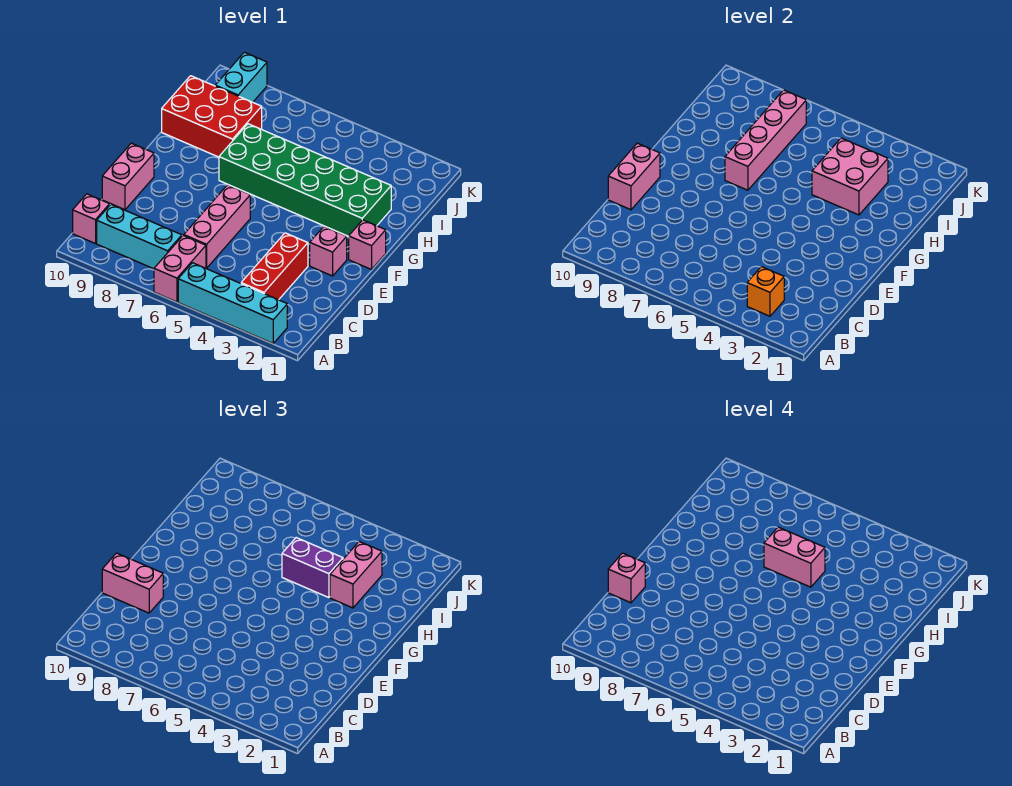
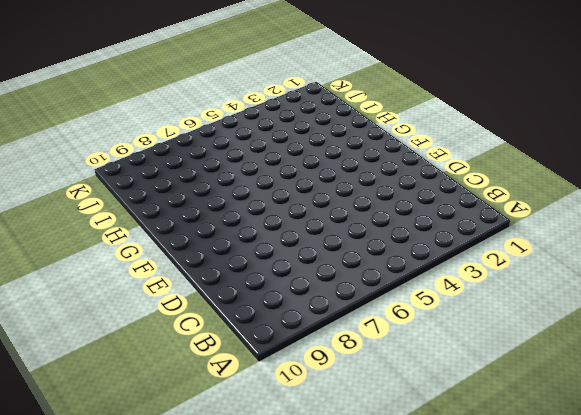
none -> cyan 1x4 brick [178,263,287,343]
none -> pink 1x2 brick [154,235,206,302]
none -> red 1x3 brick [241,233,308,300]

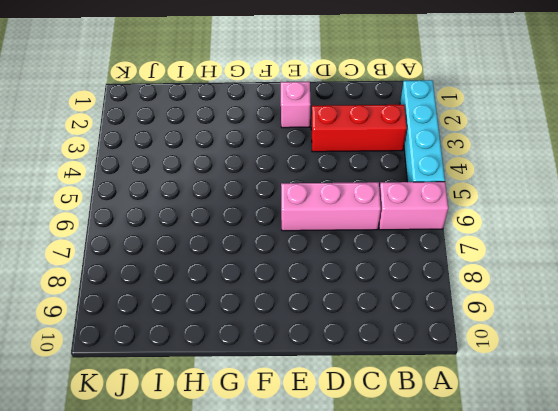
none -> cyan 1x3 brick [97,204,182,269]
none -> pink 1x1 brick [73,194,110,244]
none -> pink 1x2 brick [102,143,154,210]

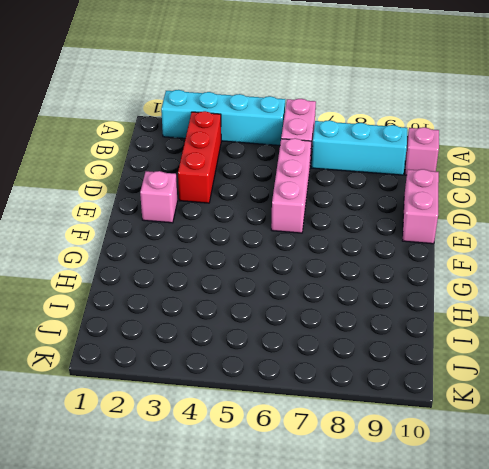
none -> pink 1x1 brick [349,220,386,270]
none -> green 2x6 brick [219,124,391,236]
none -> red 2x3 brick [162,76,262,157]

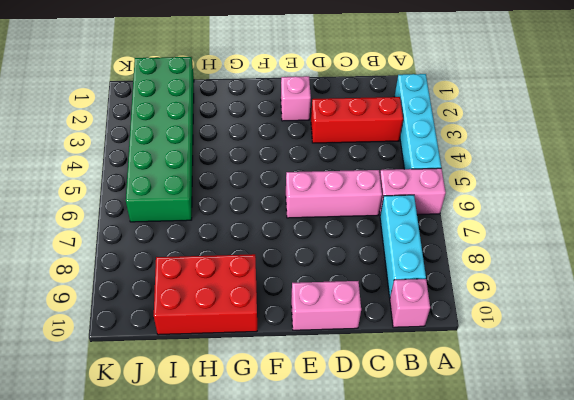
red 2x3 brick [154,254,257,335] -> red 2x3 brick turned to [162,76,262,157]
green 2x6 brick [126,57,194,222] -> green 2x6 brick moved to [219,124,391,236]
none -> pink 1x1 brick [349,220,386,270]
none -> cyan 1x2 brick [215,52,267,102]
none -> orange 1x1 brick [747,267,784,316]

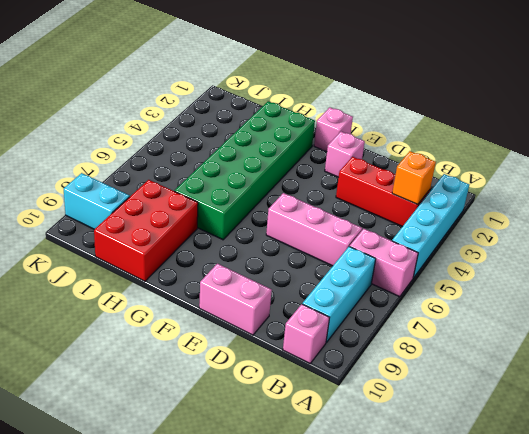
none -> pink 1x2 brick [608,143,660,210]
none -> pink 1x4 brick [725,90,806,190]
none -> pink 2x2 brick [812,138,888,215]

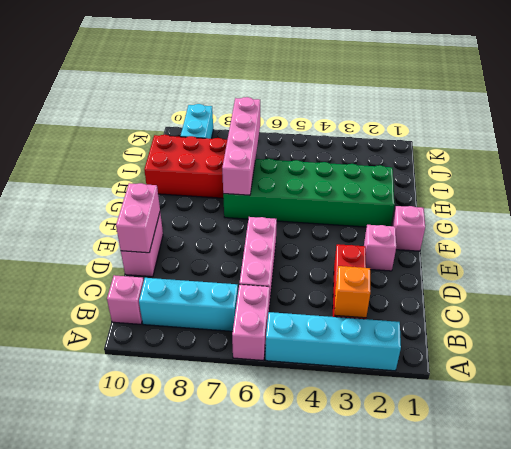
none -> pink 2x2 brick [812,138,888,215]
none -> pink 1x2 brick [102,553,163,613]
none -> pink 1x2 brick [330,542,382,608]

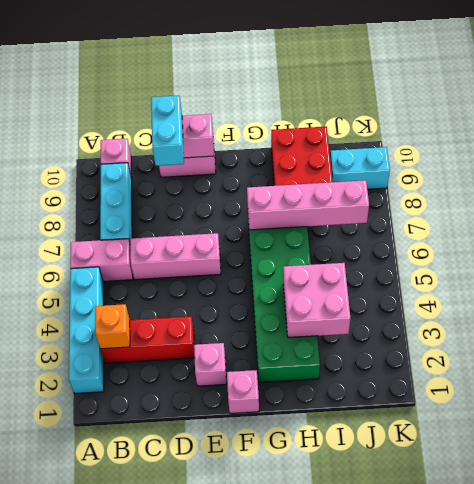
cyan 1x2 brick [151,96,184,166] -> pink 1x2 brick [102,553,163,613]
none -> pink 1x2 brick [330,542,382,608]
none -> purple 1x2 brick [282,538,343,598]
none -> pink 1x1 brick [608,553,645,603]

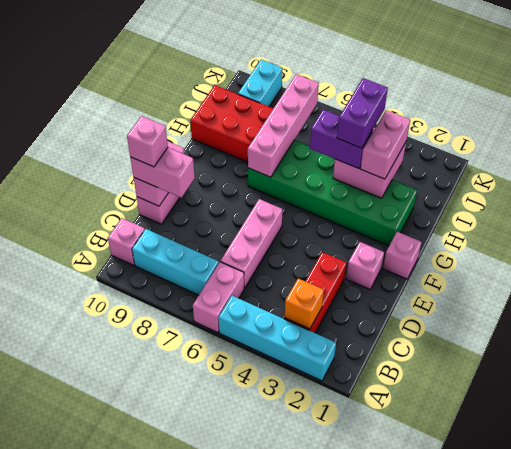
purple 1x2 brick [337,78,388,148] -> none
none -> pink 1x2 brick [764,527,825,587]

